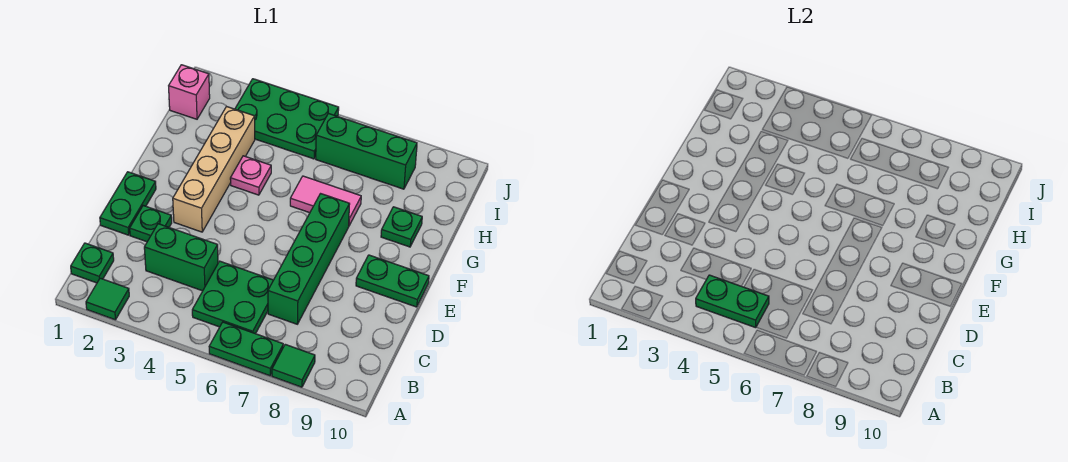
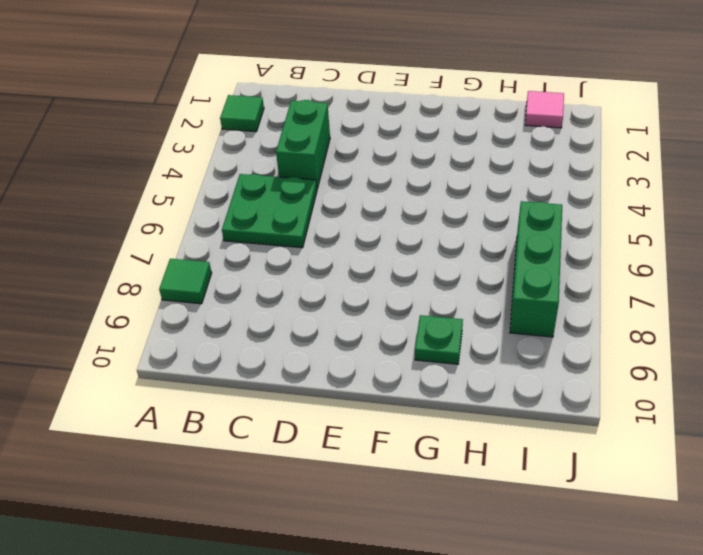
pink 1x1 tile [525,91,564,128] -> pink 1x1 brick [169,65,210,119]
none -> green 1x2 plate [209,322,283,376]
none -> green 1x1 plate [71,243,114,283]
none -> green 1x4 brick [268,194,350,324]

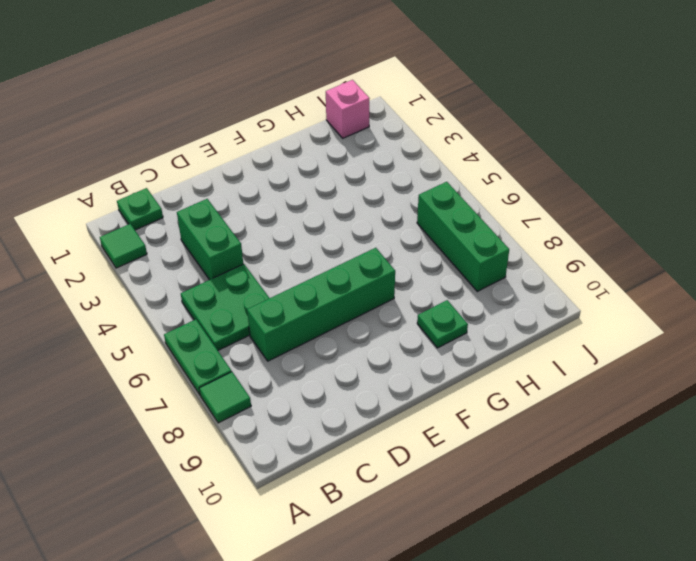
none -> green 1x2 plate [100,172,156,235]
none -> green 1x1 plate [130,206,172,242]
none -> tan 1x4 brick [173,106,255,232]

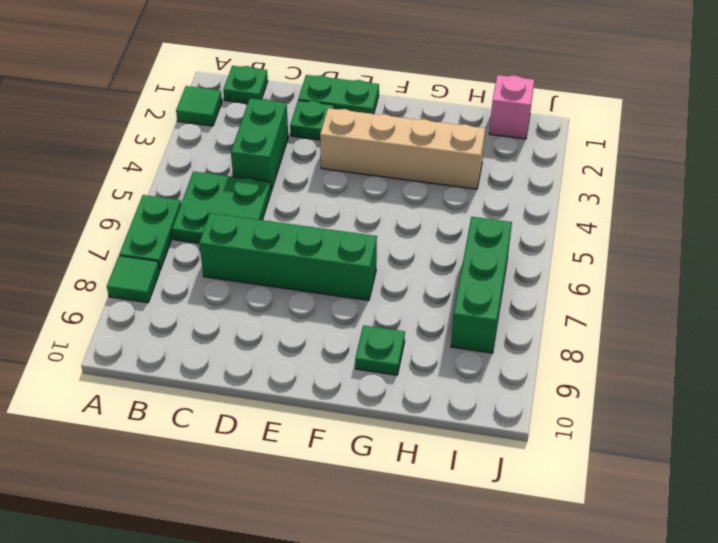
none -> green 1x2 plate [356,255,429,307]
none -> pink 1x1 plate [230,156,271,195]
none -> pink 1x2 tile [290,176,361,225]

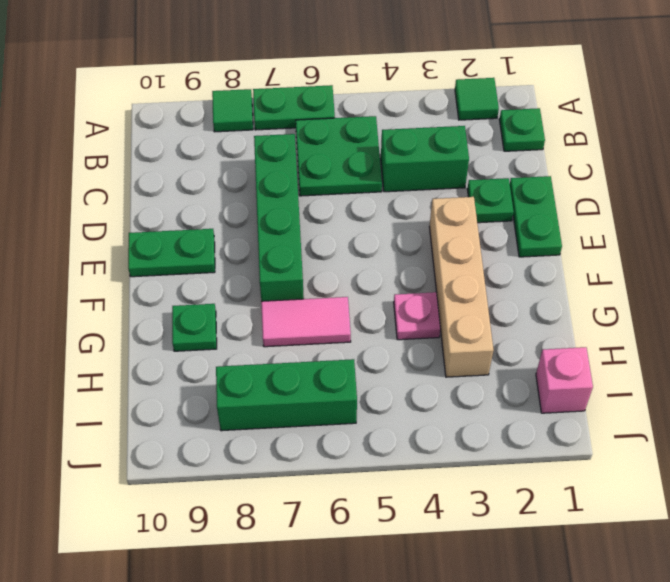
none -> green 2x3 plate [235,79,339,159]
none -> green 1x2 plate [696,275,769,328]

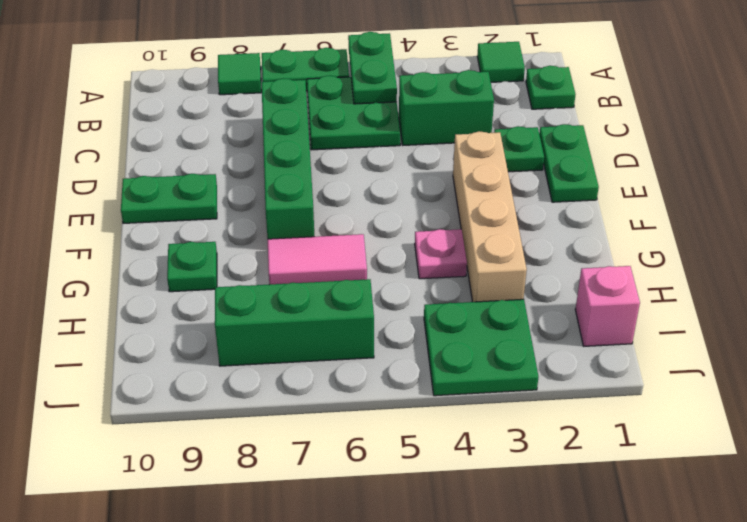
green 1x2 plate [348,32,397,104] -> green 1x2 plate turned to [696,275,769,328]
green 2x2 plate [424,299,538,396] -> green 2x3 plate [235,79,339,159]

